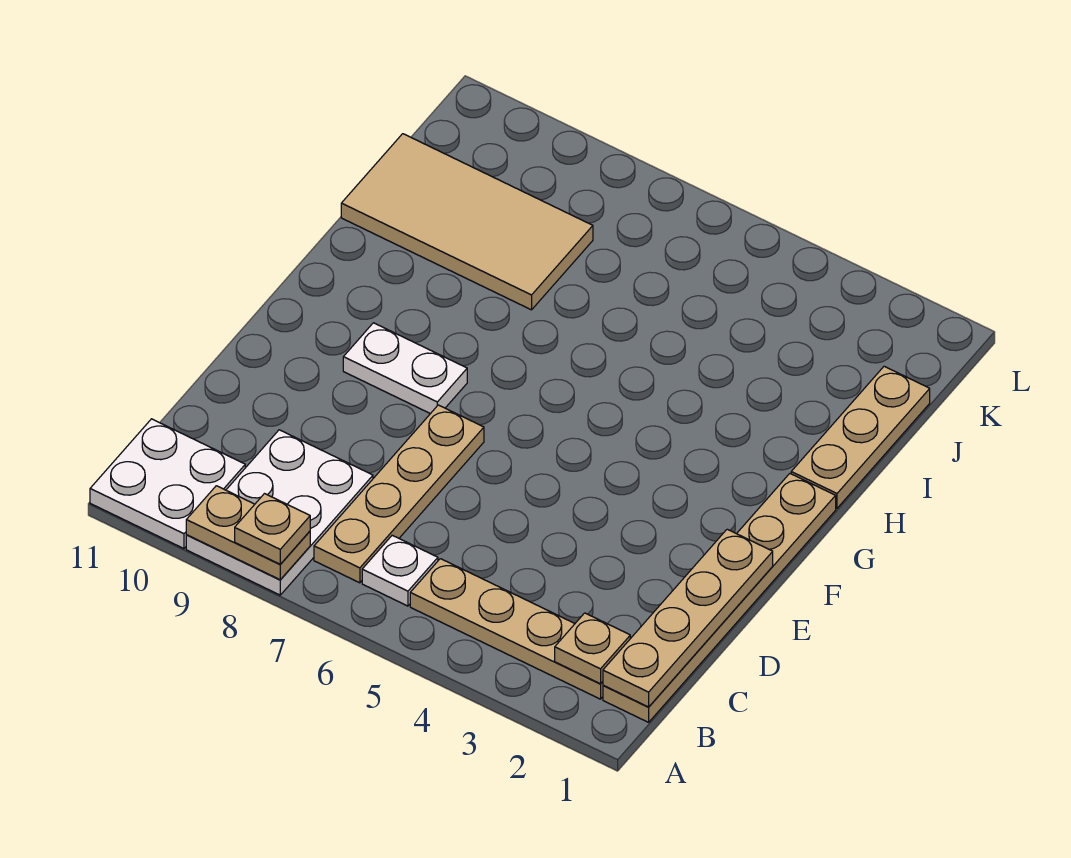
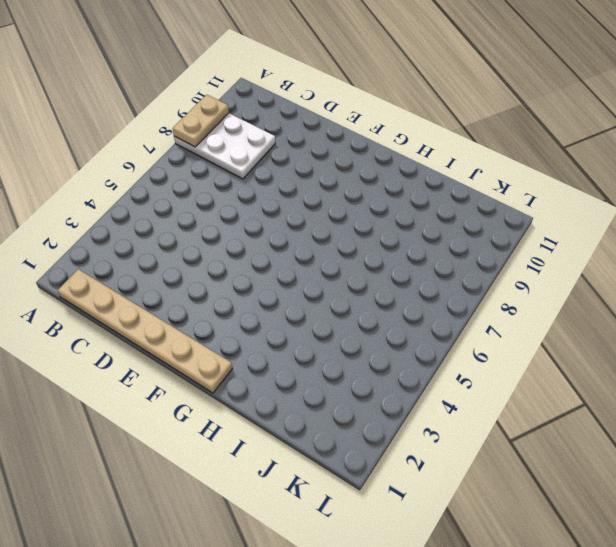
none -> white 2x2 plate [90,419,245,549]
none -> tan 1x4 plate [410,559,603,699]
none -> white 1x1 plate [362,535,438,606]

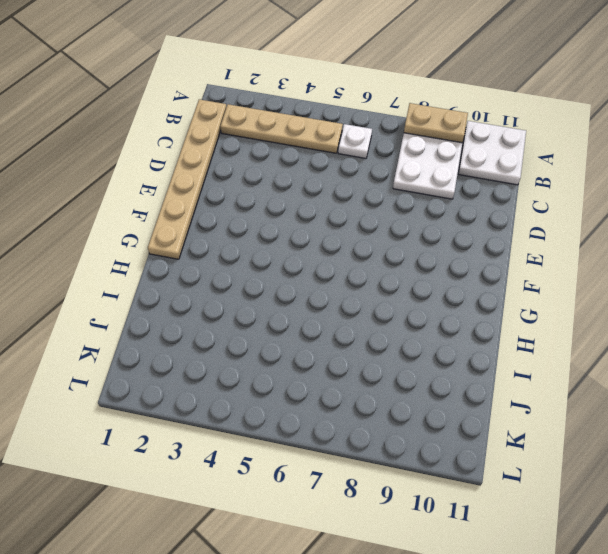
none -> tan 1x4 plate [314,405,484,583]
none -> white 1x2 plate [343,323,467,414]
none -> tan 1x3 plate [791,366,930,508]

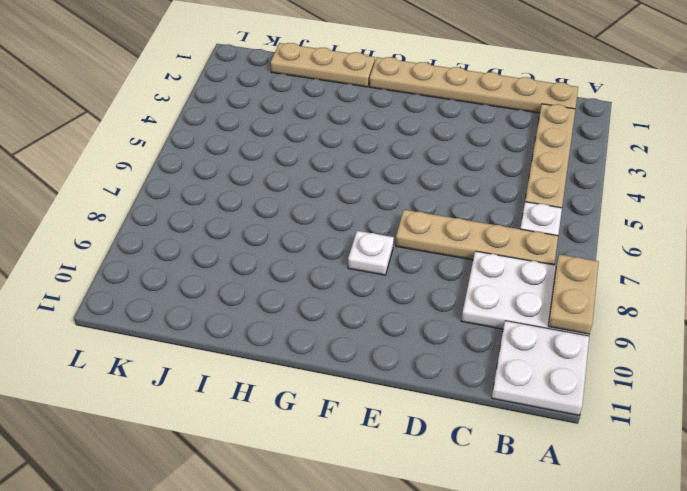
white 1x1 plate [348,231,394,275] -> white 1x2 plate [343,323,467,414]
none -> tan 2x4 tile [341,134,593,310]
none -> tan 1x4 plate [603,529,773,707]
none -> tan 1x1 plate [555,613,630,684]

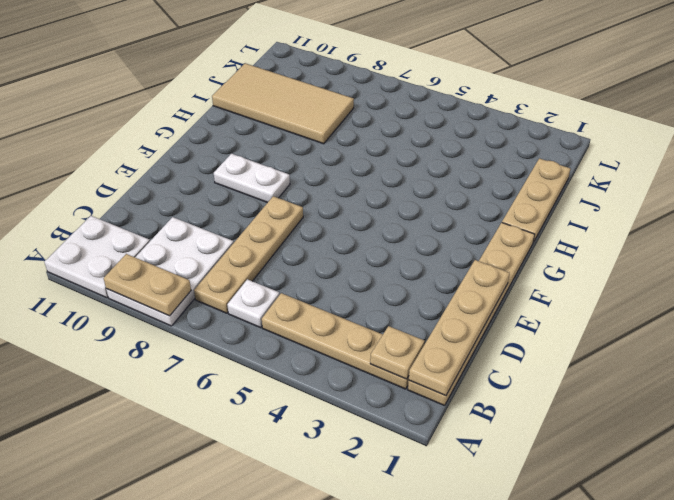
none -> tan 1x1 plate [235,494,310,564]

